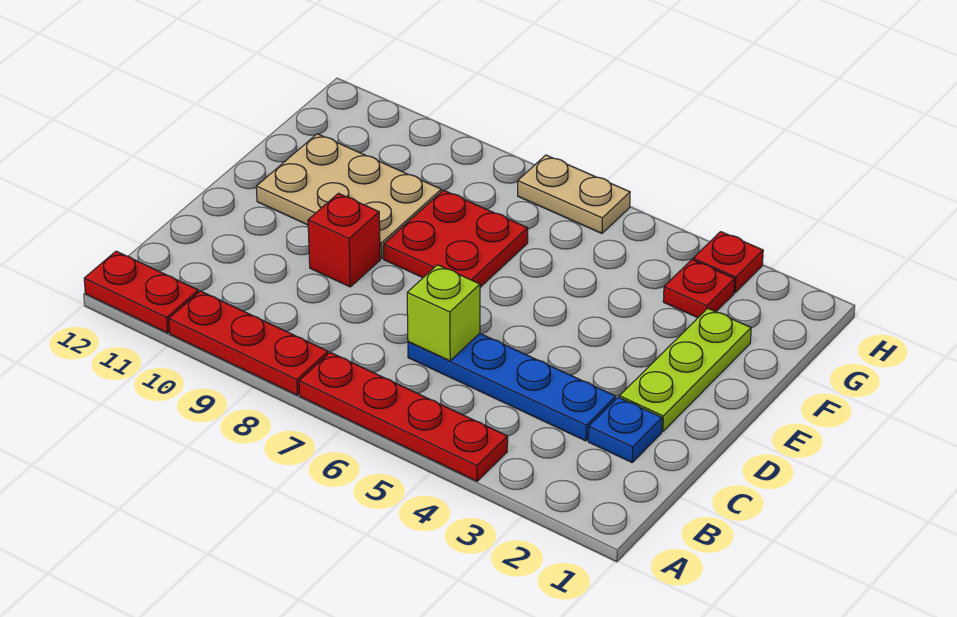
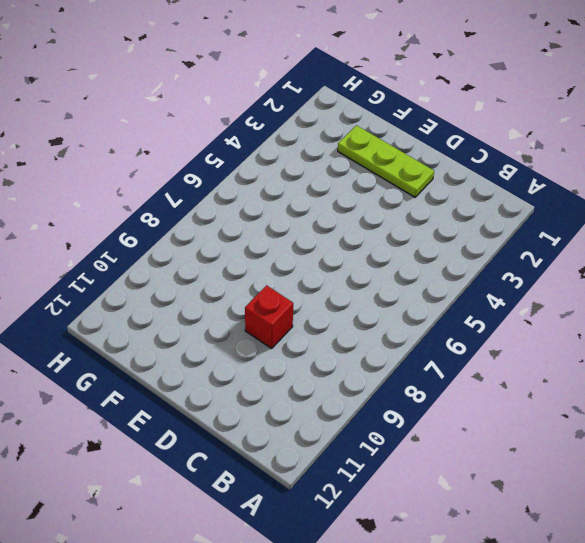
none -> red 1x4 plate [299,352,508,481]
none -> red 1x3 plate [169,291,328,395]
none -> red 1x2 plate [84,251,198,333]

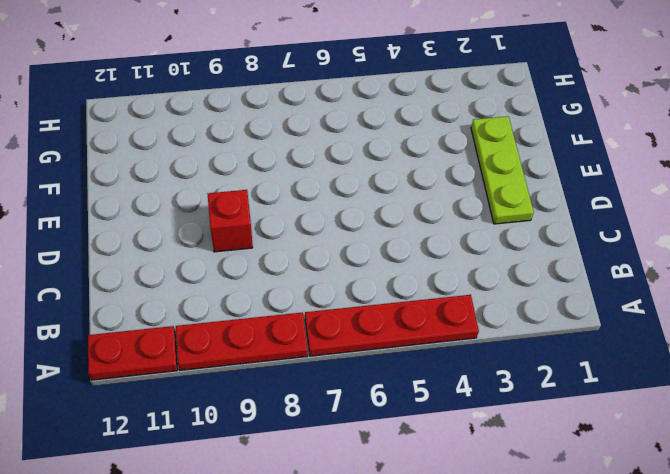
none -> blue 1x1 plate [588,397,662,462]
none -> blue 1x4 plate [408,334,616,441]
none -> red 2x2 plate [384,190,528,287]

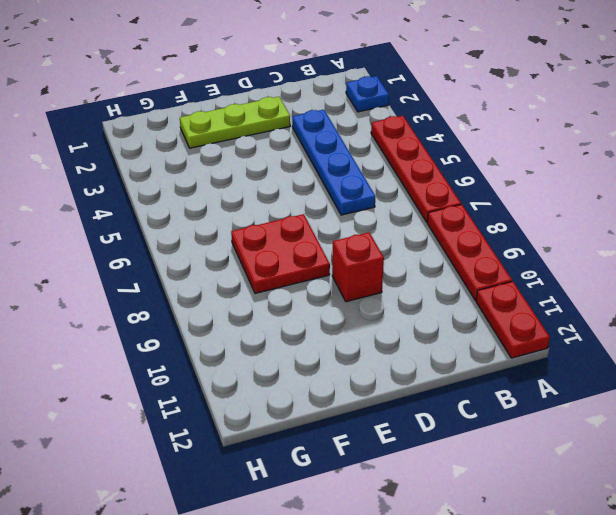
blue 1x1 plate [346,76,389,112] -> blue 1x1 plate moved to [588,397,662,462]
none -> tan 2x3 plate [256,134,441,259]
none -> red 1x1 plate [663,260,735,318]
none -> red 1x1 plate [693,232,763,292]

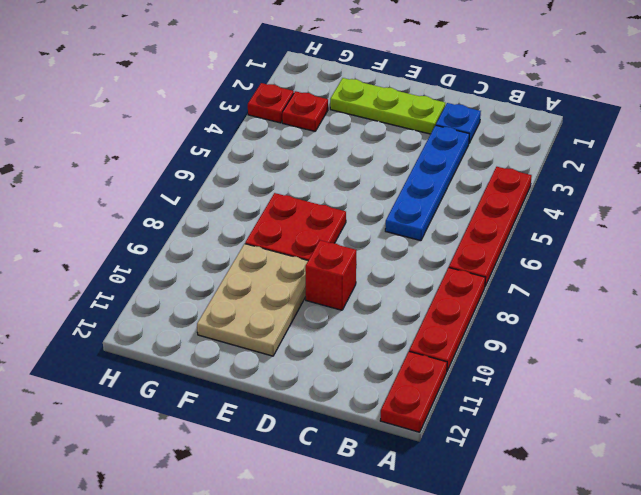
none -> tan 1x2 plate [518,155,630,233]
none -> lime 1x1 brick [407,265,480,361]

